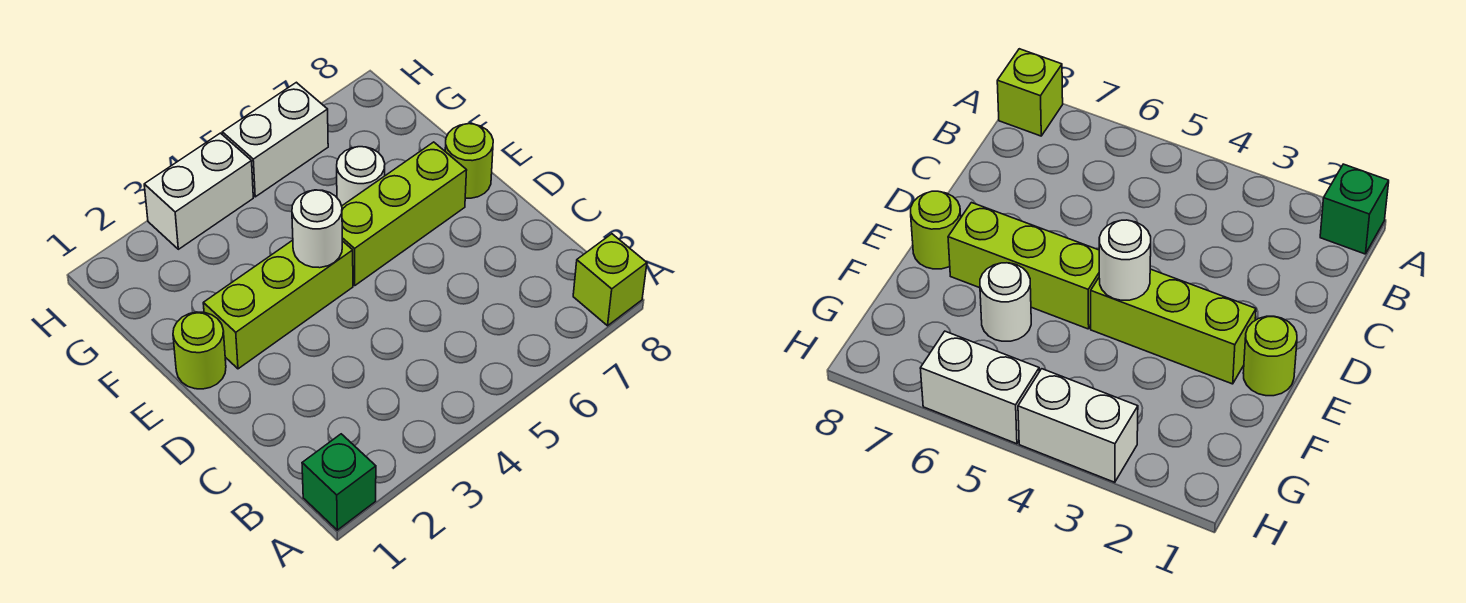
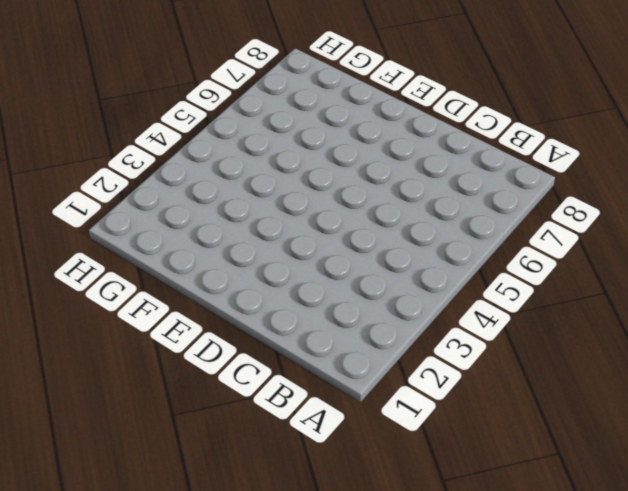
none -> green 1x1 brick [302,434,376,530]
none -> lime 1x1 brick [573,234,647,326]

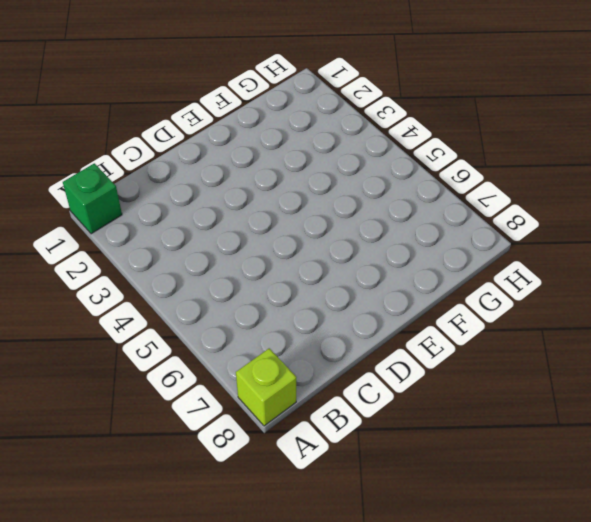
none -> lime 1x1 round brick [173,312,226,389]
none -> lime 1x3 brick [203,240,353,369]

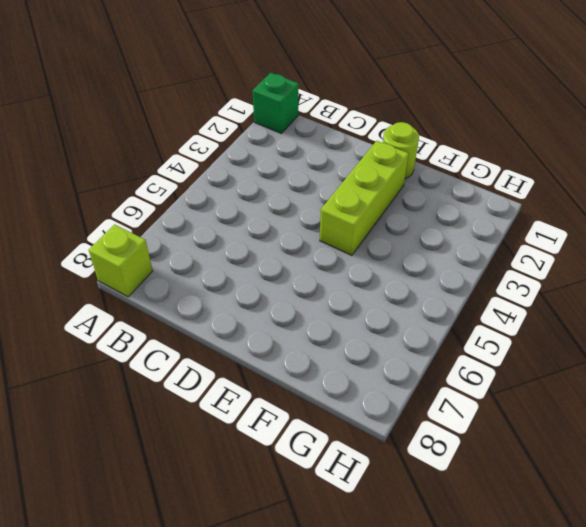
none -> lime 1x3 brick [342,142,467,285]
none -> lime 1x1 round brick [445,124,493,198]

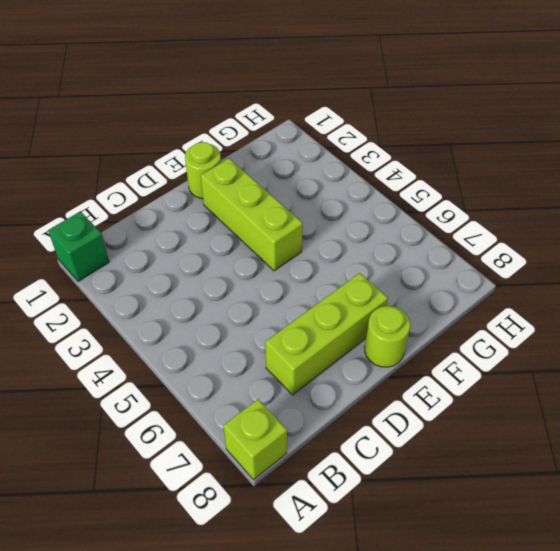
lime 1x3 brick [265,273,388,395] -> lime 1x3 brick turned to [342,142,467,285]
none -> white 1x1 round brick [337,147,385,206]
none -> white 1x2 brick [144,133,253,249]

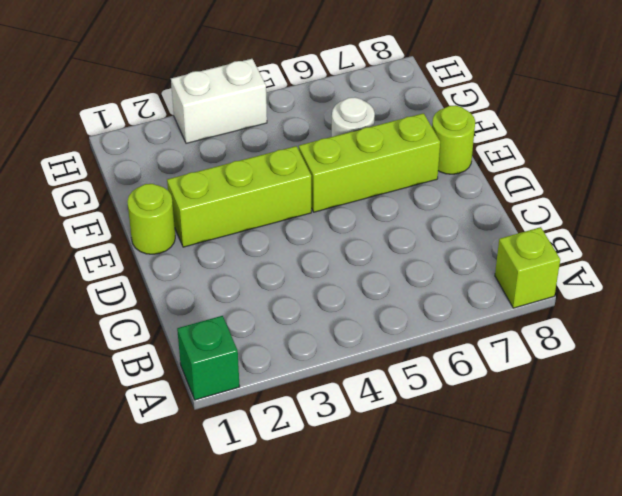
none -> white 1x2 brick [222,82,328,197]
none -> white 1x1 round brick [292,190,342,268]

